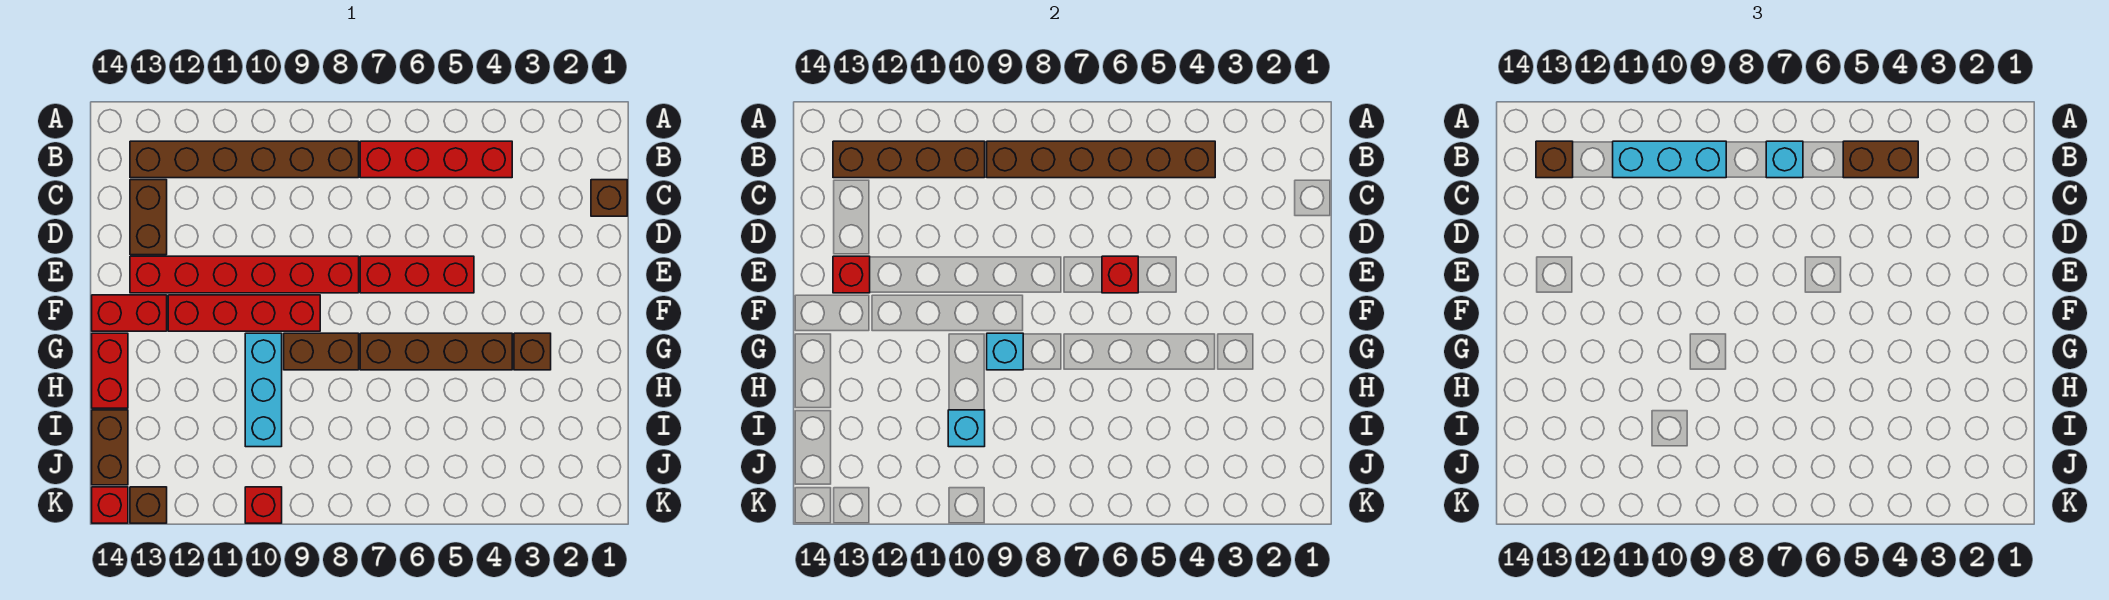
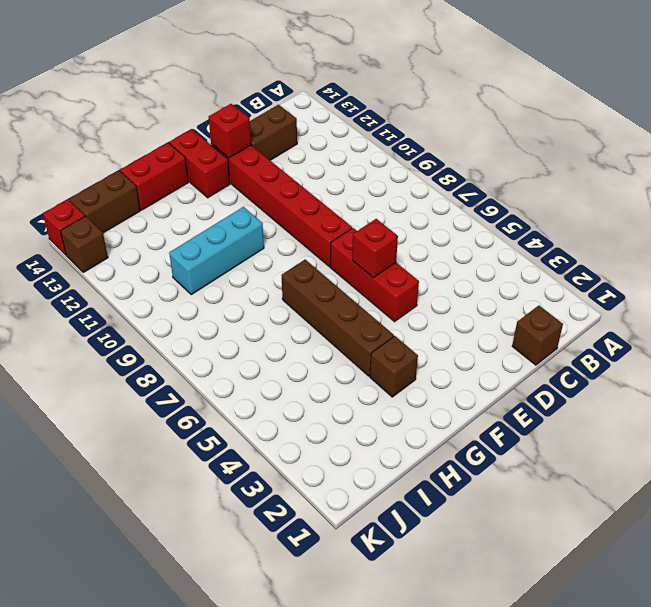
none -> red 1x4 brick [360,141,512,178]
none -> brown 1x6 brick [130,141,359,178]
none -> red 1x4 brick [168,295,320,331]

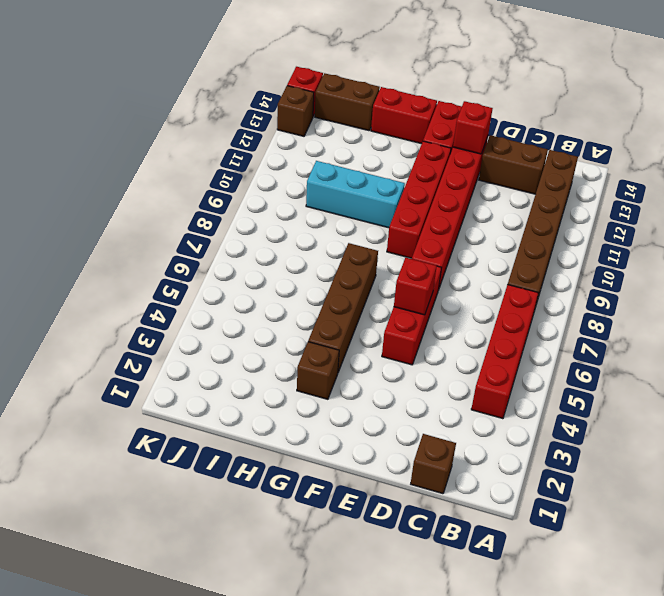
none -> brown 1x2 brick [284,333,359,370]
none -> red 1x1 brick [245,487,282,523]
none -> brown 1x6 brick [987,141,1215,178]

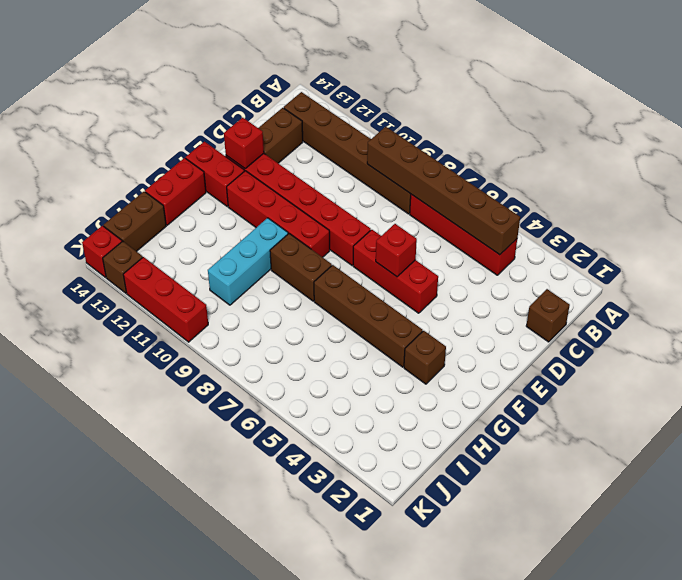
red 1x3 brick [123,257,208,342] -> red 1x1 brick [245,487,282,523]
none -> brown 1x4 brick [833,141,985,178]
none -> cyan 1x1 brick [987,333,1023,370]
none -> cyan 1x1 brick [948,410,985,447]

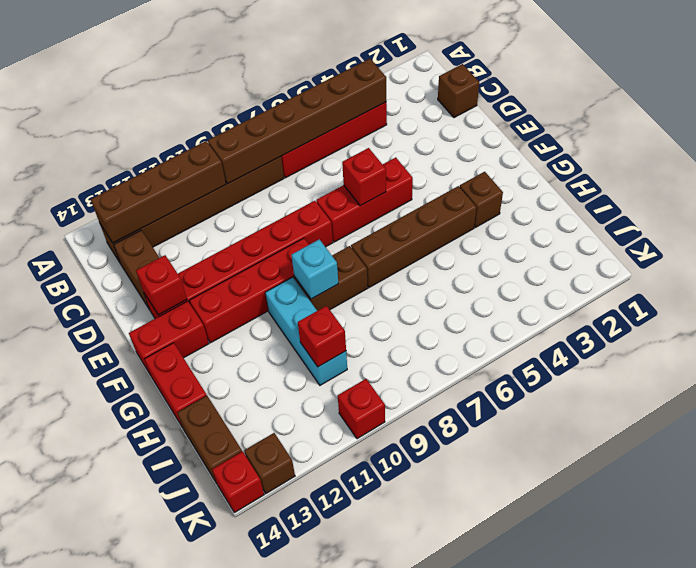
red 1x1 brick [298,306,346,367] -> cyan 1x1 brick [948,410,985,447]
none -> brown 1x2 brick [1843,141,1918,178]
none -> cyan 1x1 brick [1766,141,1803,178]
none -> cyan 1x3 brick [1613,141,1726,178]

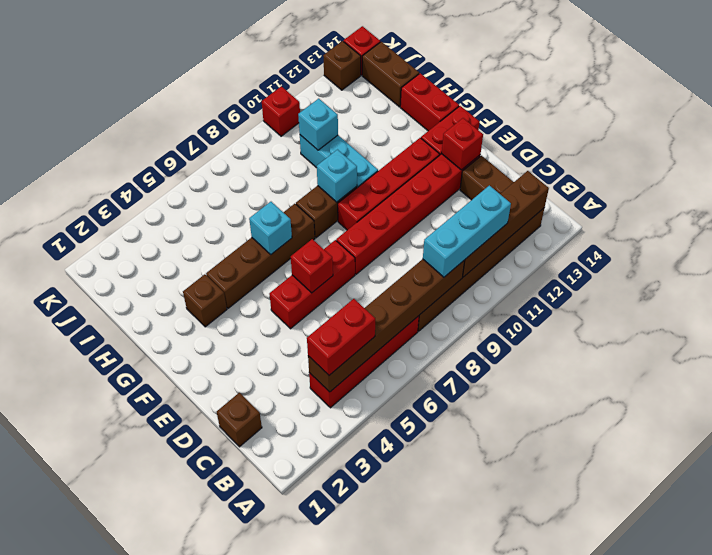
red 1x2 brick [307,299,375,375] -> brown 1x2 brick [1843,141,1918,178]
cyan 1x1 brick [249,202,292,254] -> cyan 1x1 brick moved to [1766,141,1803,178]
none -> brown 1x1 brick [1536,141,1573,178]

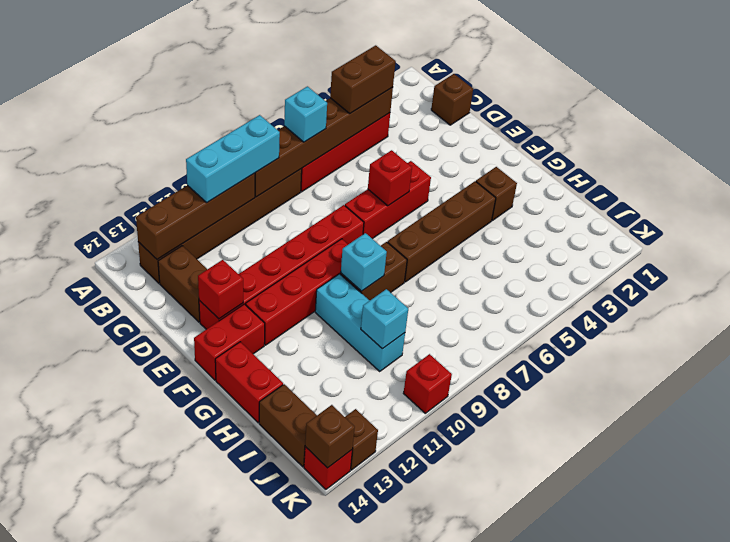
brown 1x1 brick [305,405,355,468] -> brown 1x1 brick moved to [1536,141,1573,178]

